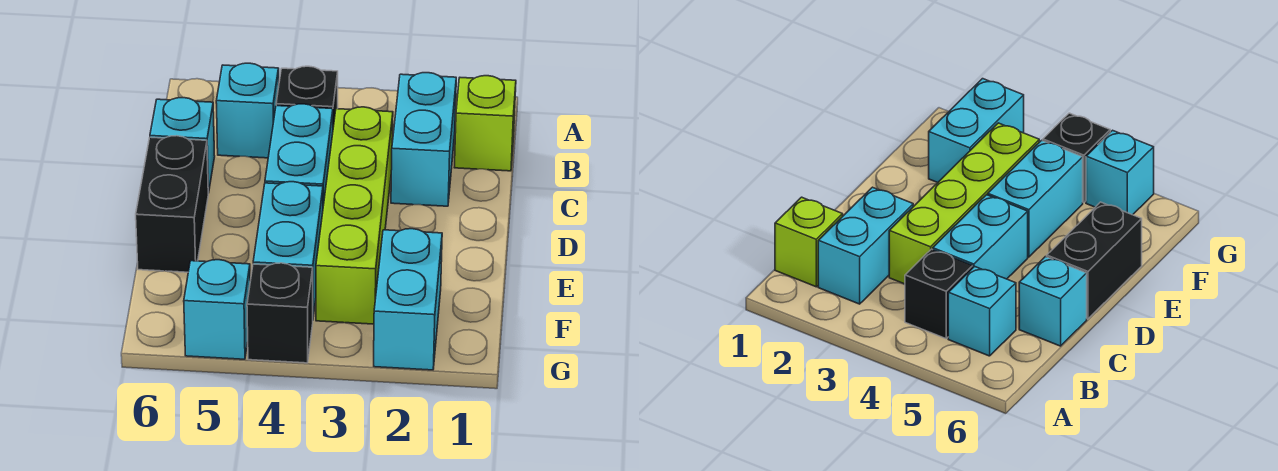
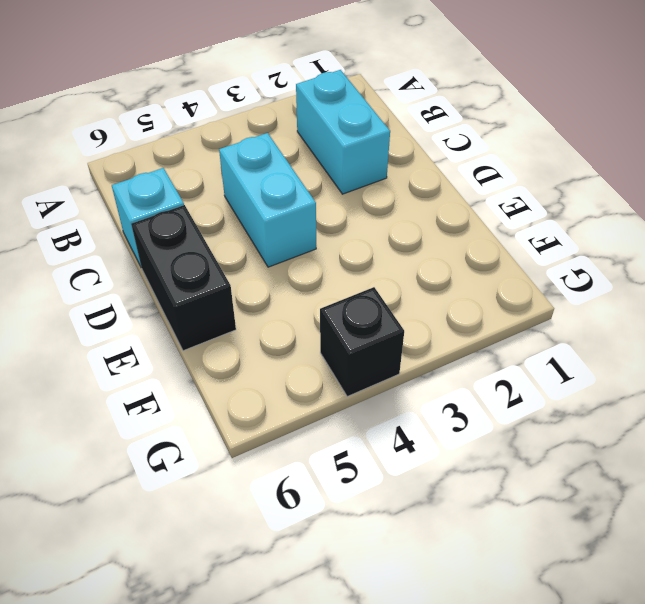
none -> lime 1x1 brick [454,76,516,171]
none -> black 1x1 brick [276,66,338,127]
none -> cyan 1x1 brick [216,63,279,158]

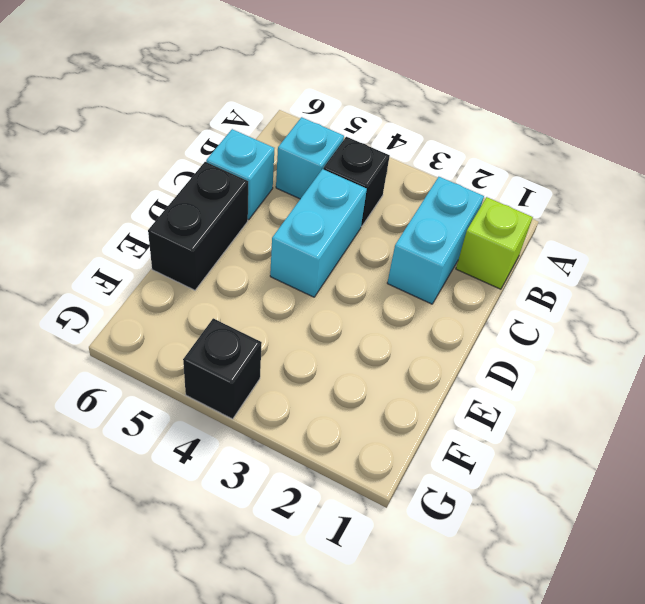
none -> lime 1x4 brick [316,107,393,324]
none -> cyan 1x2 brick [253,182,323,317]
none -> cyan 1x2 brick [374,229,442,370]

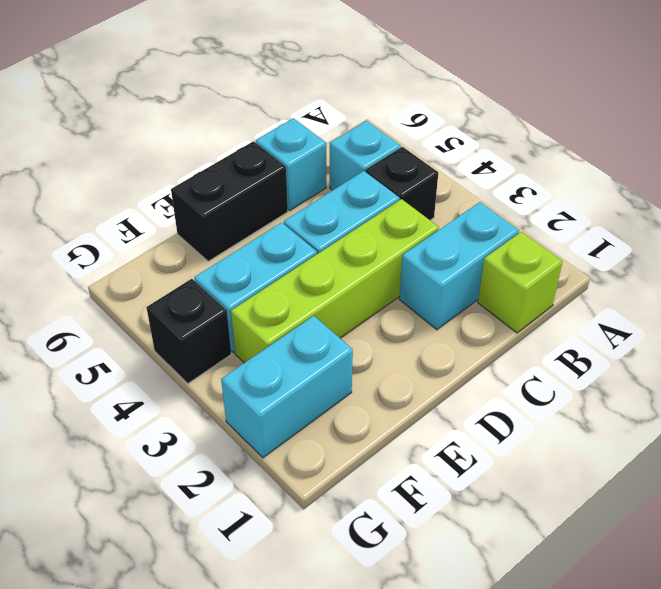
none -> cyan 1x1 brick [184,260,250,359]

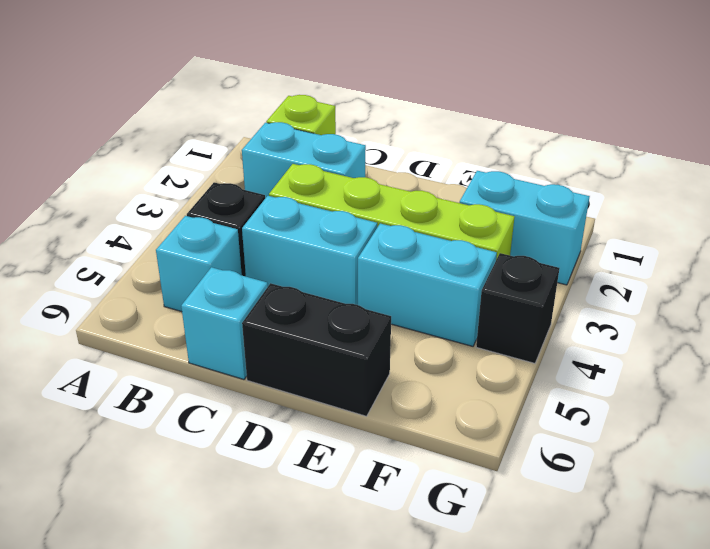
none -> cyan 1x1 brick [184,260,250,359]

